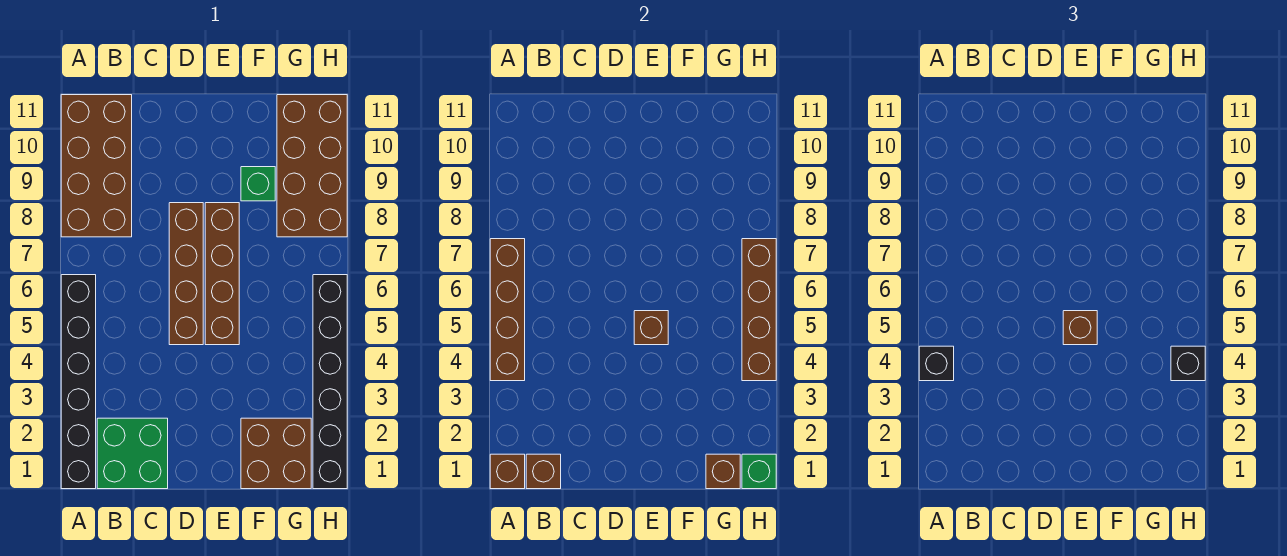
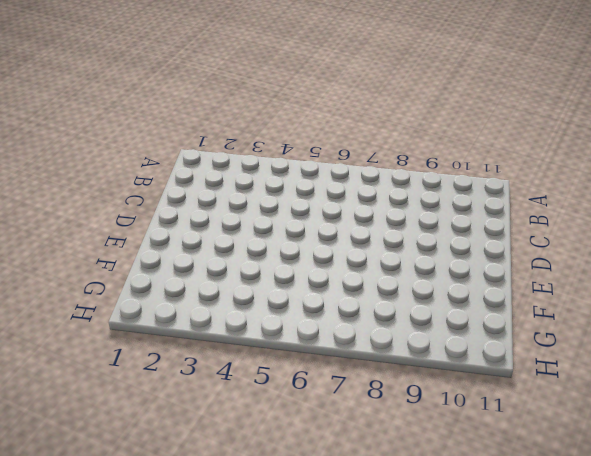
none -> black 1x6 brick [61,275,96,489]
none -> brown 2x4 brick [61,95,132,237]
none -> green 2x2 brick [97,418,168,489]

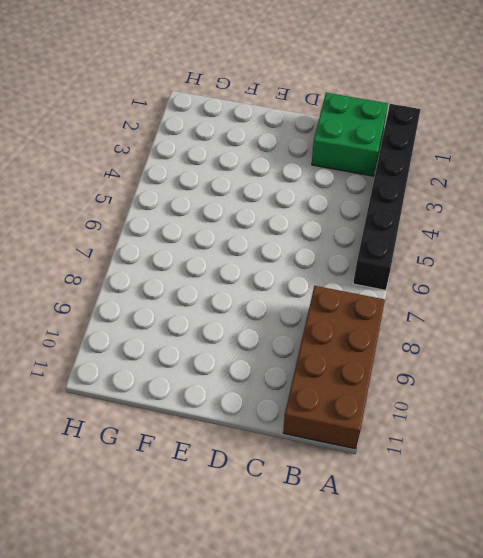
none -> brown 1x4 brick [169,203,203,345]
none -> brown 1x4 brick [205,203,239,345]
none -> brown 2x2 brick [241,418,311,489]

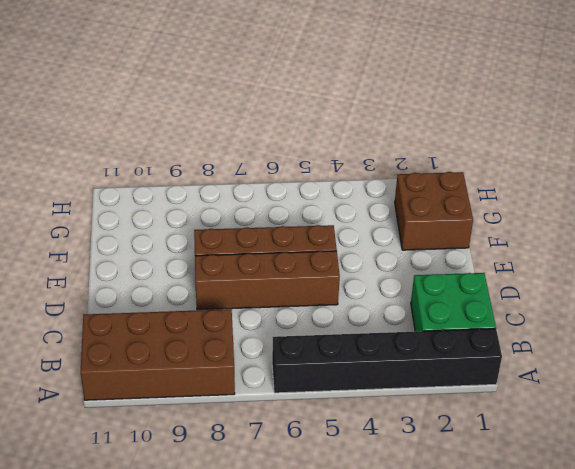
none -> green 1x1 brick [241,167,275,201]
none -> brown 2x4 brick [277,95,347,237]
none -> black 1x6 brick [313,275,347,489]

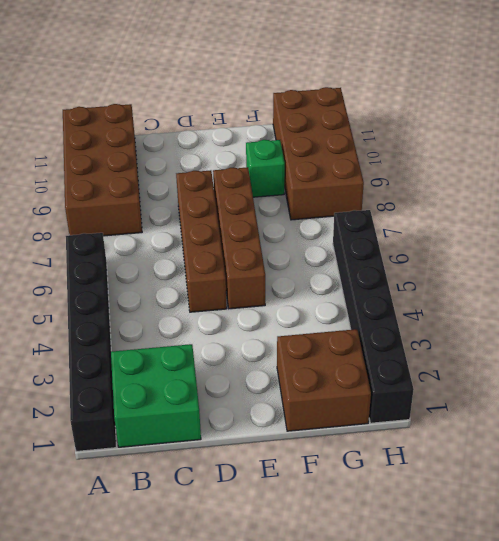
none -> brown 1x1 brick [490,454,525,489]
none -> brown 1x4 brick [490,239,525,381]
none -> brown 1x1 brick [526,454,561,489]

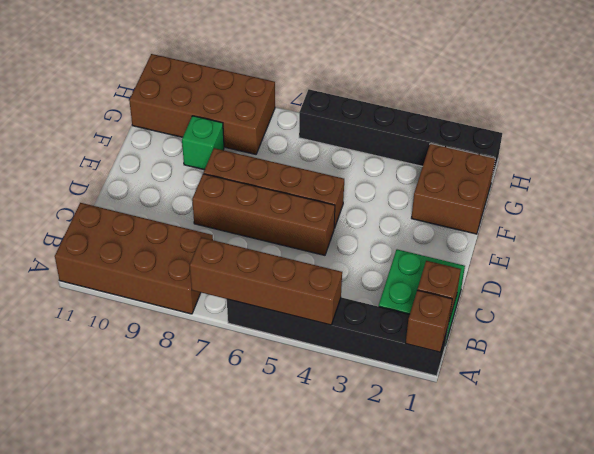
none -> brown 1x1 brick [634,311,668,345]
none -> brown 1x1 brick [706,454,740,489]
none -> green 1x1 brick [742,454,776,489]

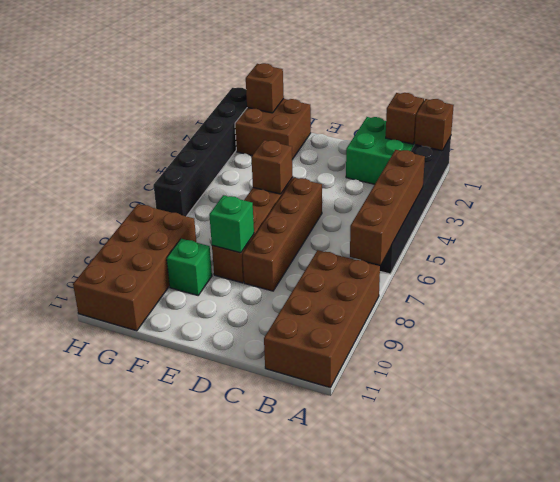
green 1x1 brick [209,195,254,253] -> green 1x1 brick moved to [742,454,776,489]
none -> brown 1x4 brick [742,239,776,381]
none -> black 1x1 brick [919,346,954,381]
none -> brown 1x1 brick [1063,311,1097,345]

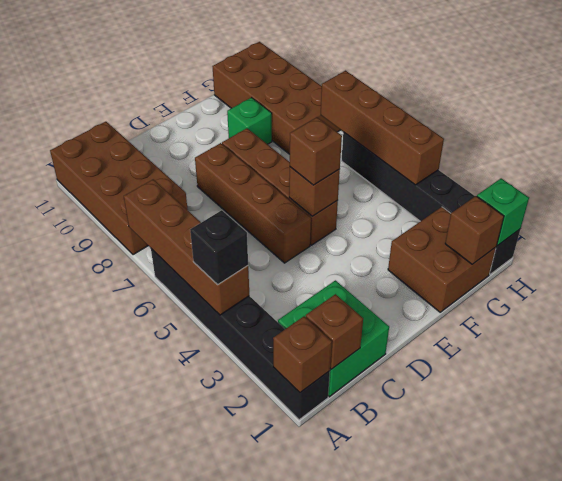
none -> black 1x1 brick [1171,346,1205,381]

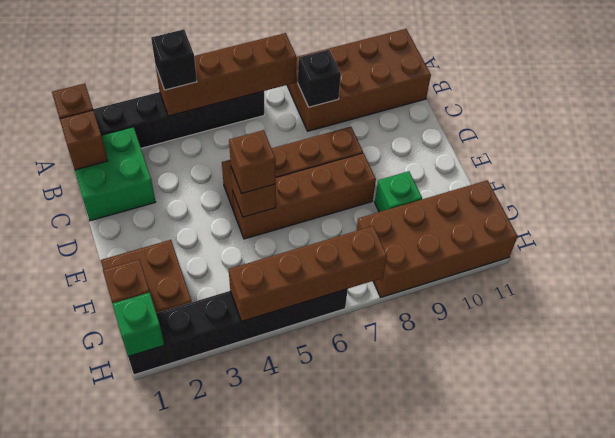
black 1x1 brick [298,50,341,107] -> black 1x1 brick moved to [1171,346,1205,381]

